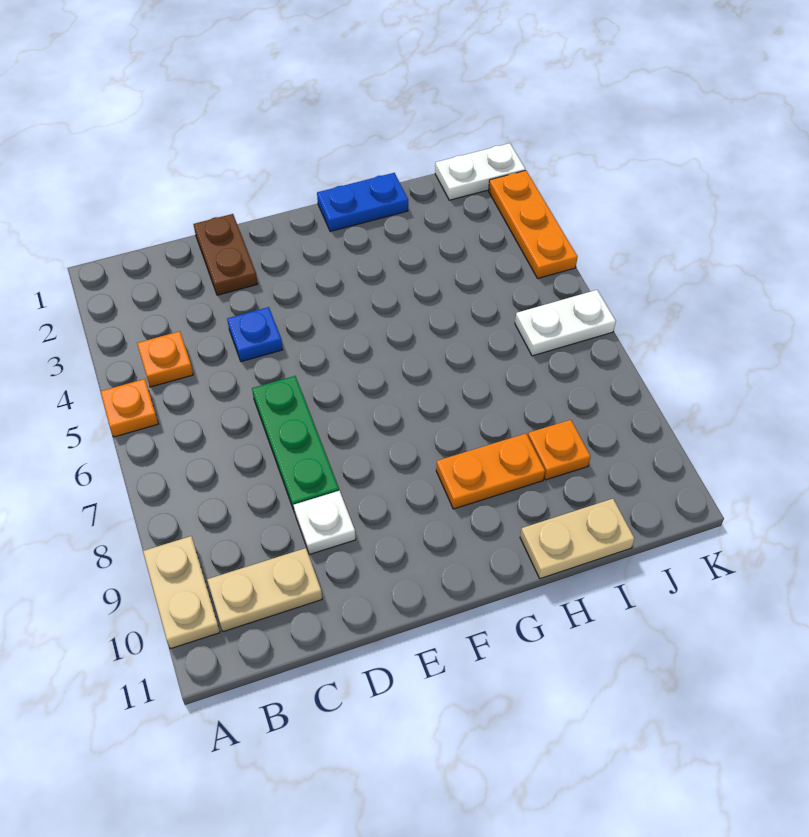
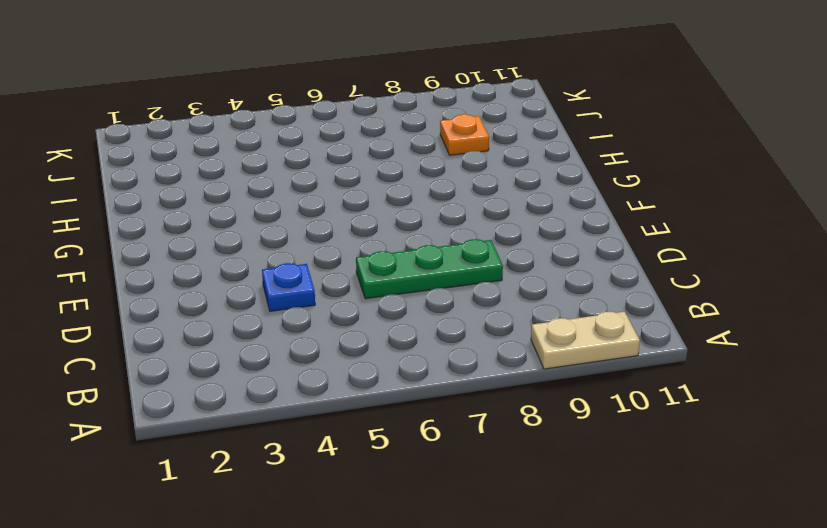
none -> orange 1x1 plate [100,379,158,437]
none -> orange 1x1 plate [137,331,193,387]
none -> tan 1x2 plate [207,548,322,632]

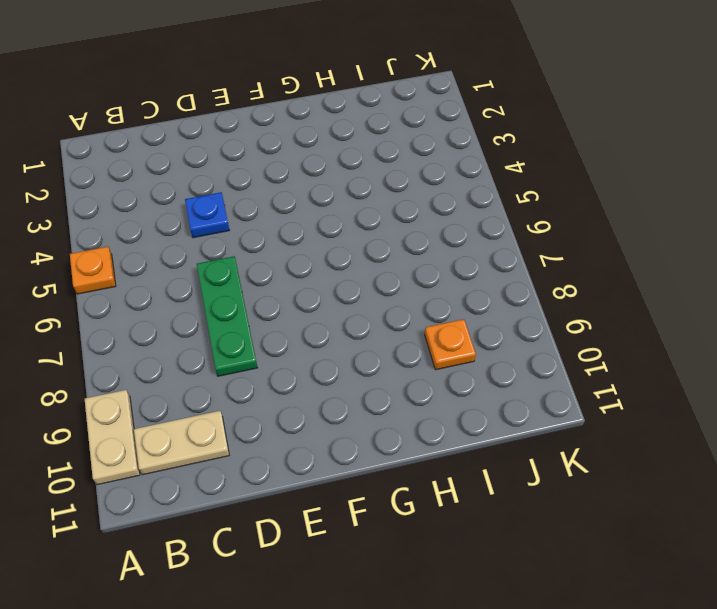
none -> orange 1x1 plate [137,331,193,387]
none -> brown 1x2 plate [193,214,258,295]
none -> white 1x1 plate [294,491,356,555]

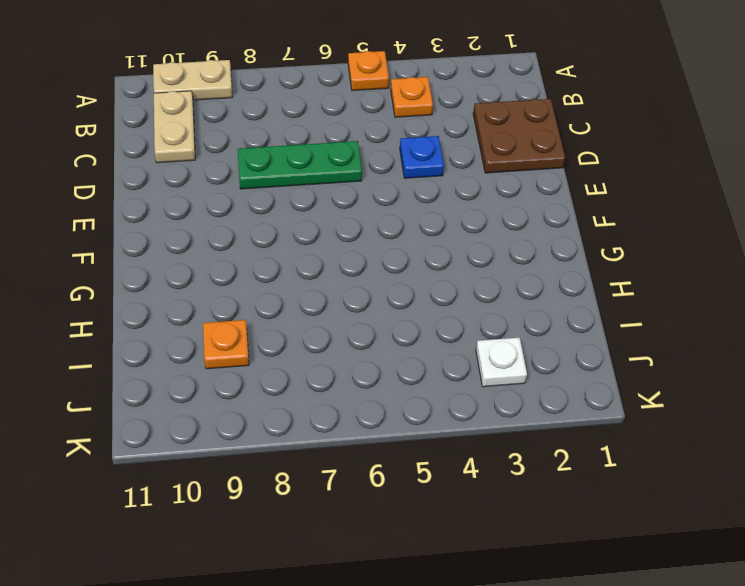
brown 2x2 plate [473,99,565,173] -> brown 1x2 plate [193,214,258,295]
white 1x1 plate [476,337,527,387] -> white 1x1 plate moved to [294,491,356,555]
none -> blue 1x2 plate [317,173,408,232]
none -> orange 1x2 plate [436,434,545,509]
none -> tan 1x2 plate [520,499,634,579]

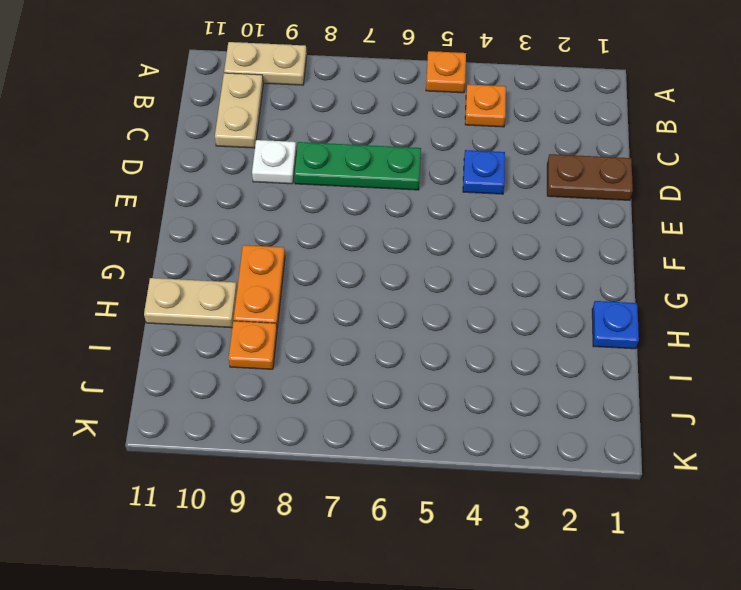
blue 1x1 plate [592,301,639,349] -> blue 1x2 plate [317,173,408,232]
tan 1x2 plate [144,278,237,328] -> tan 1x2 plate turned to [520,499,634,579]
none -> white 1x2 plate [435,143,525,200]
none -> white 1x2 plate [515,290,616,356]
none -> orange 1x3 plate [489,170,577,278]

